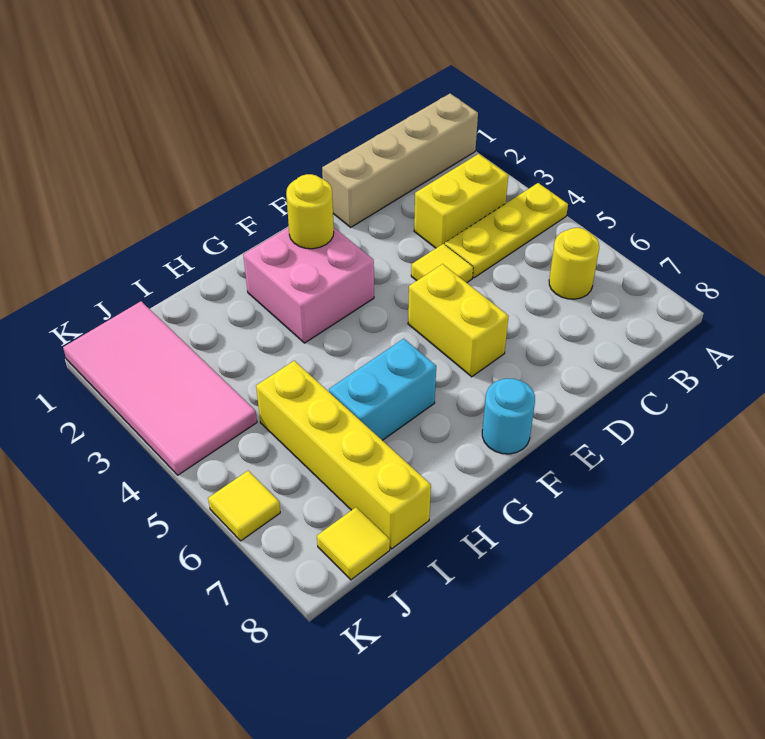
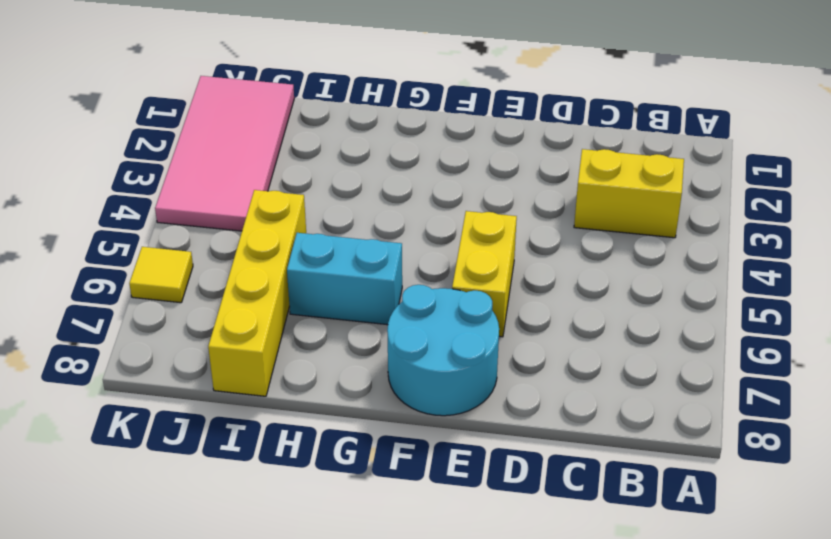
cyan 2x2 round brick [387,285,499,416] -> cyan 1x1 round brick [482,378,535,454]
none -> tan 1x4 brick [322,94,478,227]
none -> yellow 1x3 plate [445,183,568,278]
none -> yellow 1x1 round brick [549,228,599,299]

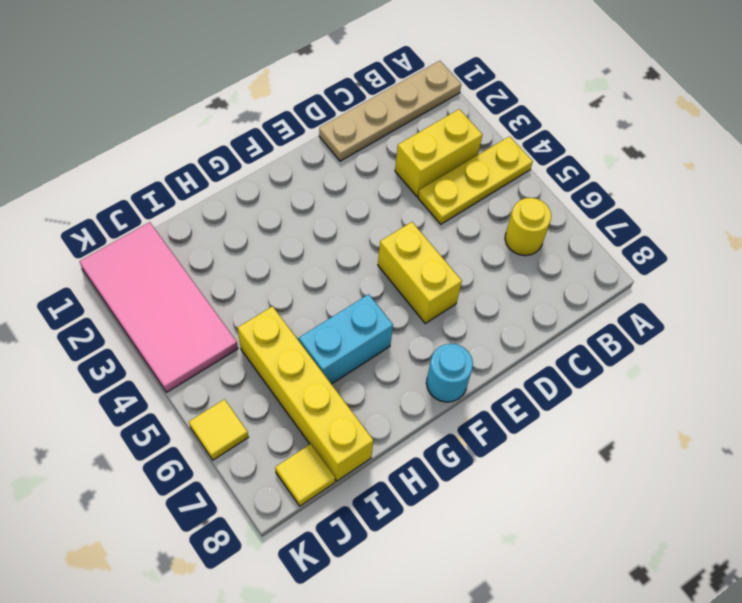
tan 1x4 plate [319,61,461,161] -> tan 1x4 brick [322,94,478,227]
none -> yellow 1x1 tile [411,244,473,283]
none -> pink 2x2 brick [243,227,374,343]
none -> yellow 1x1 round brick [286,174,334,249]

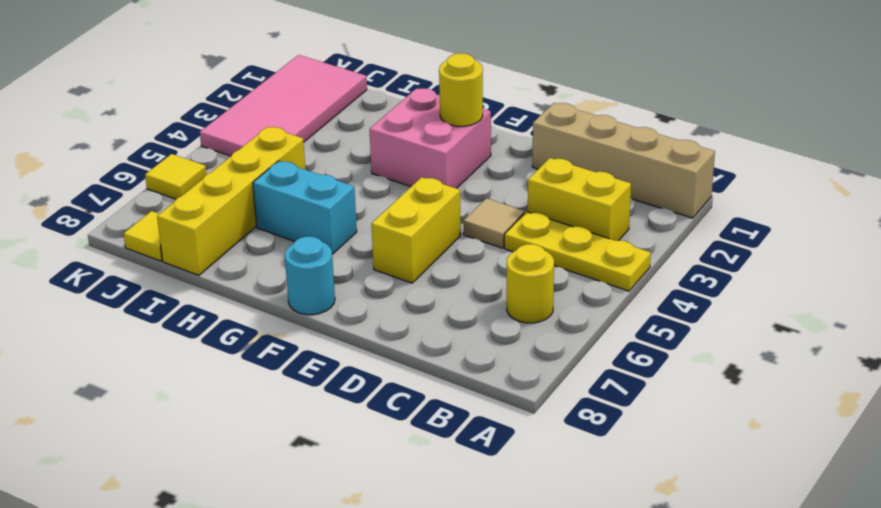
tan 1x1 tile [464,198,525,248] -> yellow 1x1 tile [411,244,473,283]

